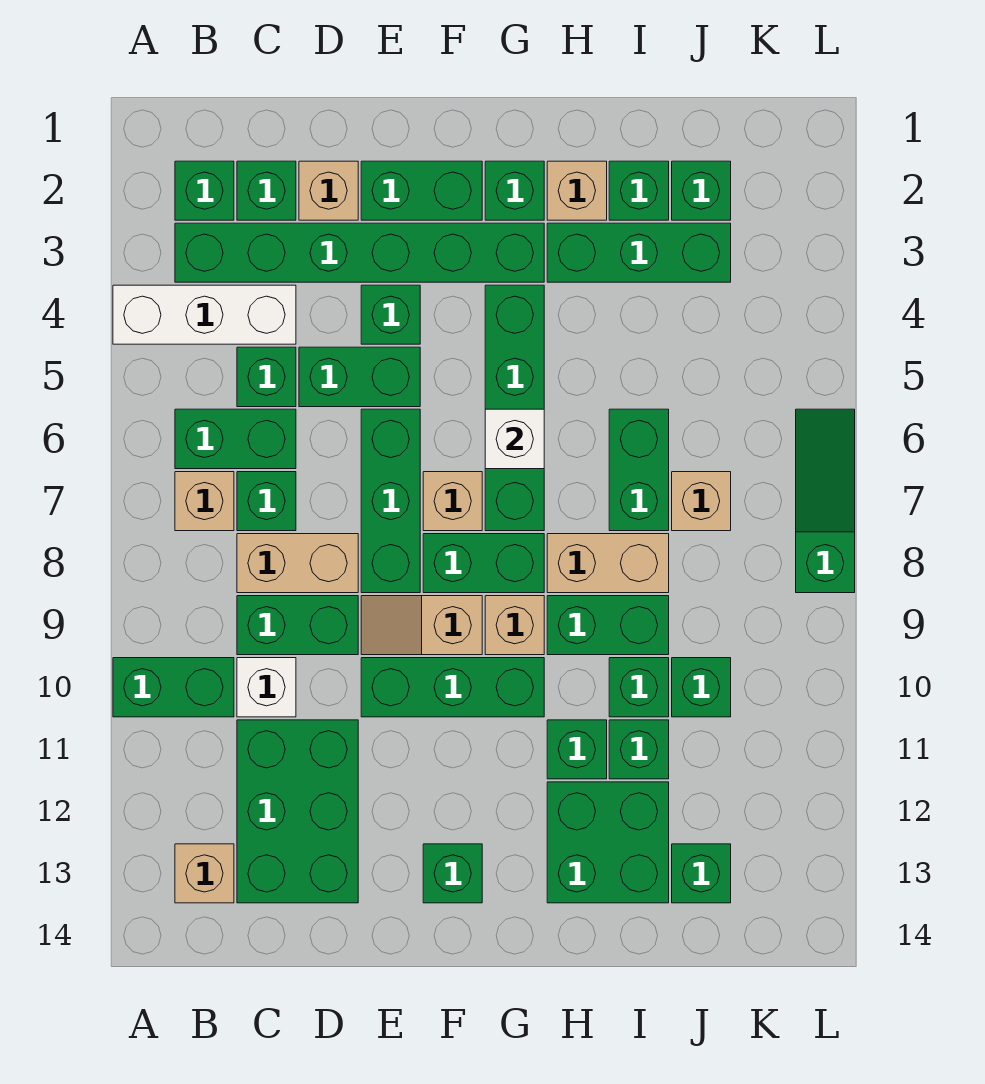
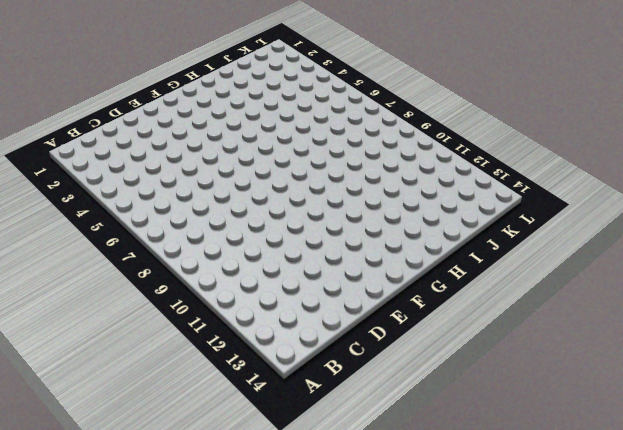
none -> white 1x3 brick [113,285,296,344]
none -> green 1x2 brick [113,658,234,717]
none -> green 1x1 brick [175,161,234,220]
none -> green 1x6 brick [175,223,544,282]

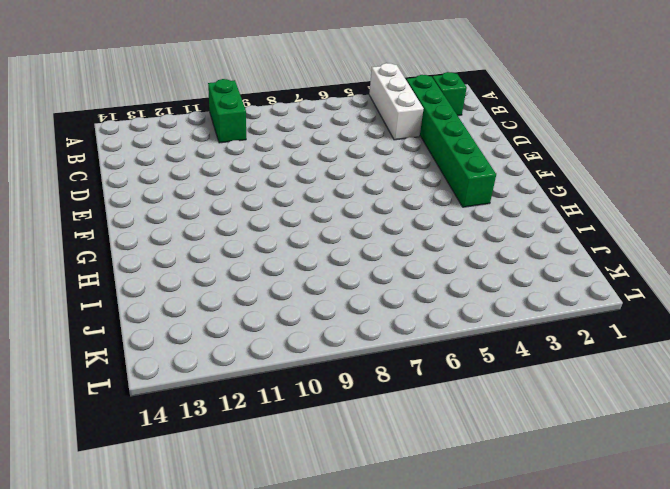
none -> green 1x2 brick [175,409,296,469]
none -> tan 1x1 brick [175,472,234,531]
none -> tan 1x1 brick [175,844,234,903]
none -> green 1x1 brick [237,161,296,220]

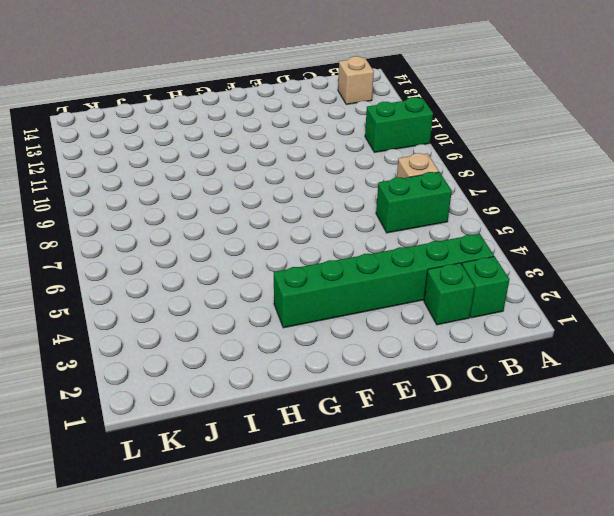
none -> white 1x3 brick [113,285,296,344]
none -> green 1x1 brick [237,347,296,407]
none -> green 1x1 brick [237,472,296,531]
none -> tan 1x2 brick [237,534,358,593]

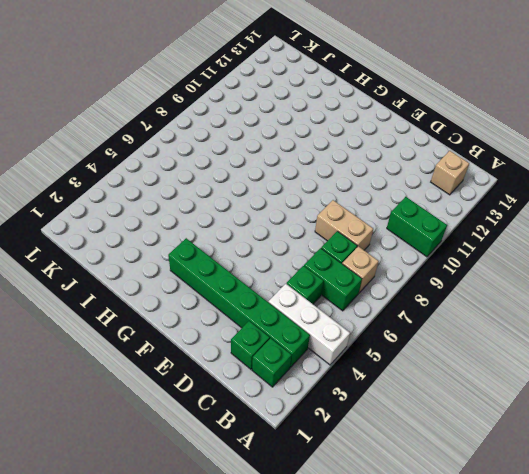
none -> green 1x2 brick [237,596,358,655]
none -> white 1x1 brick [237,658,296,717]
none -> green 2x3 brick [237,720,358,903]
none -> tan 1x1 brick [299,161,358,220]

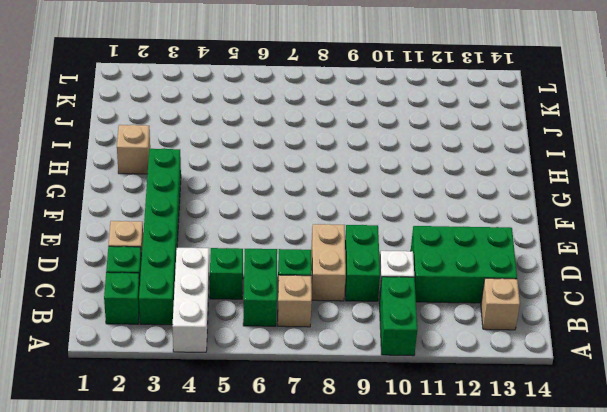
none -> green 1x2 brick [299,347,420,407]
none -> green 1x2 brick [361,161,482,220]
none -> green 1x1 brick [361,285,420,344]
none -> green 1x3 brick [361,409,420,593]

